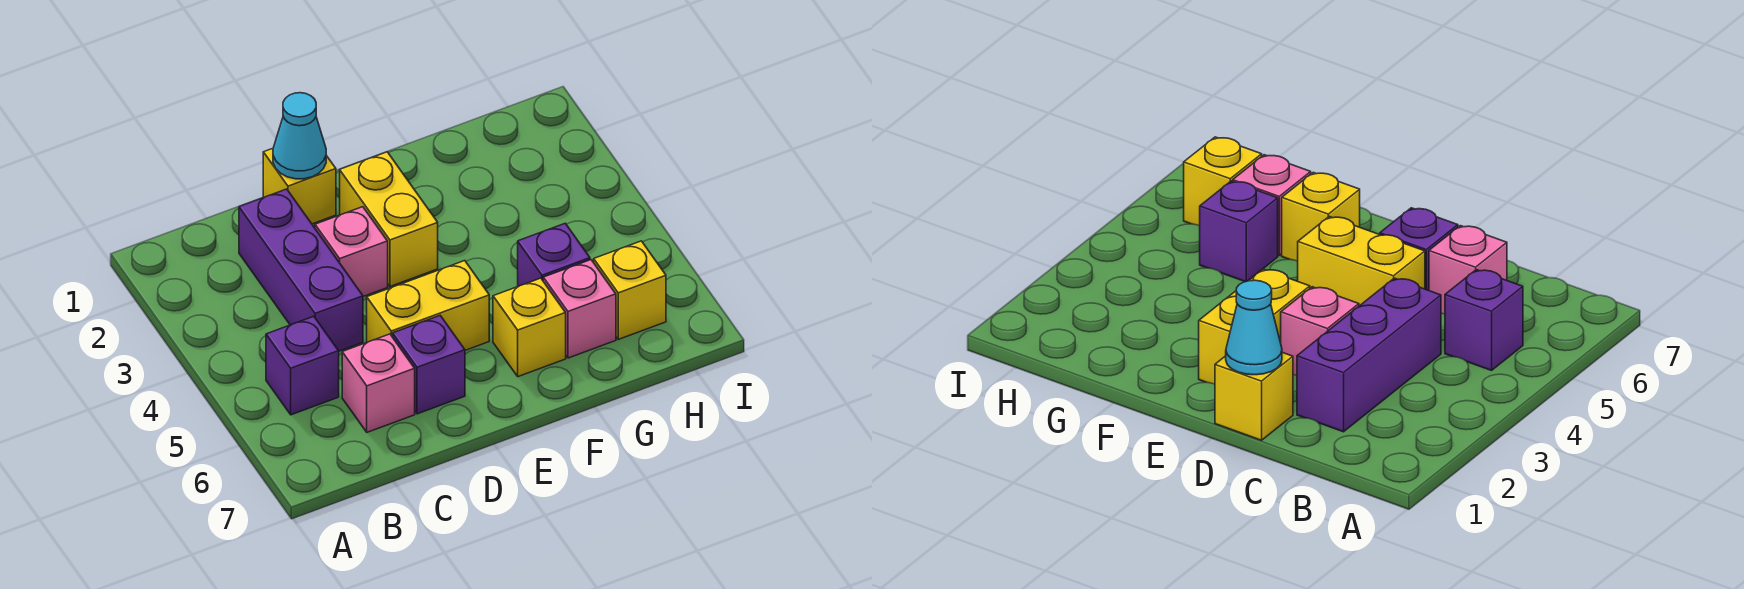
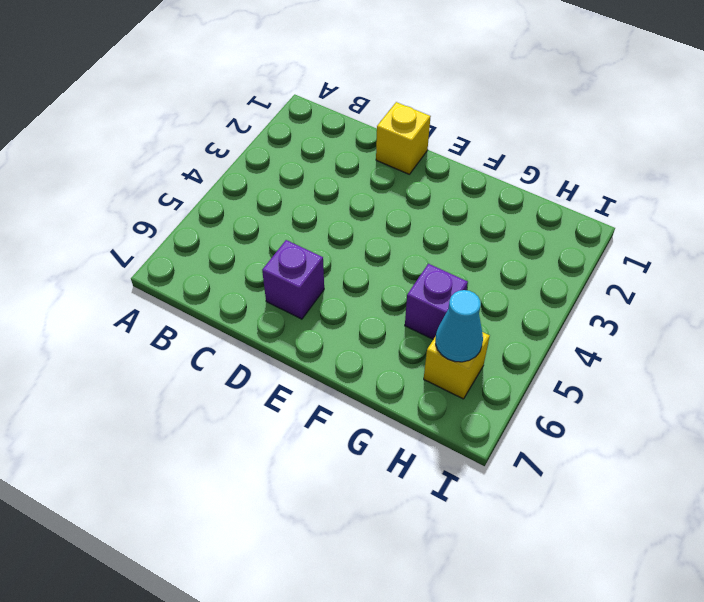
cyan 1x1 cone [436,290,483,362] -> cyan 1x1 cone moved to [273,93,326,179]
none -> purple 1x1 brick [266,316,339,415]
none -> purple 1x3 brick [239,189,363,351]
none -> pink 1x1 brick [342,334,415,432]

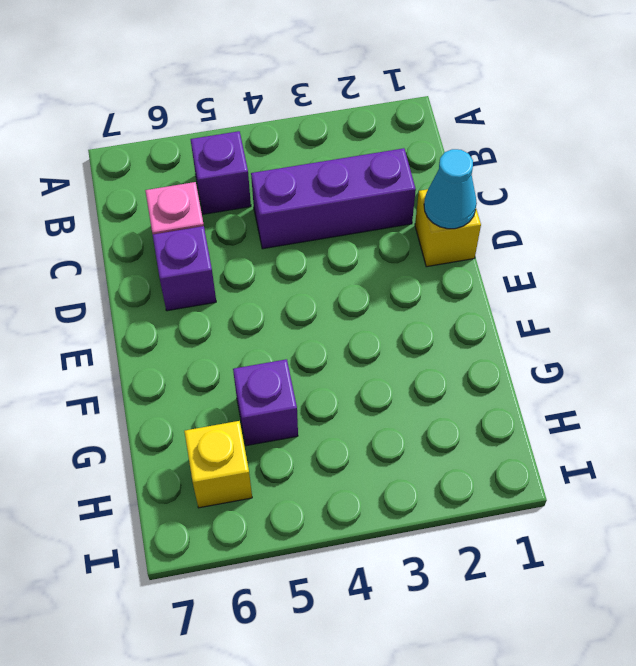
none -> pink 1x1 brick [315,207,388,297]
none -> yellow 1x2 brick [367,261,489,350]
none -> yellow 1x2 brick [340,152,438,287]

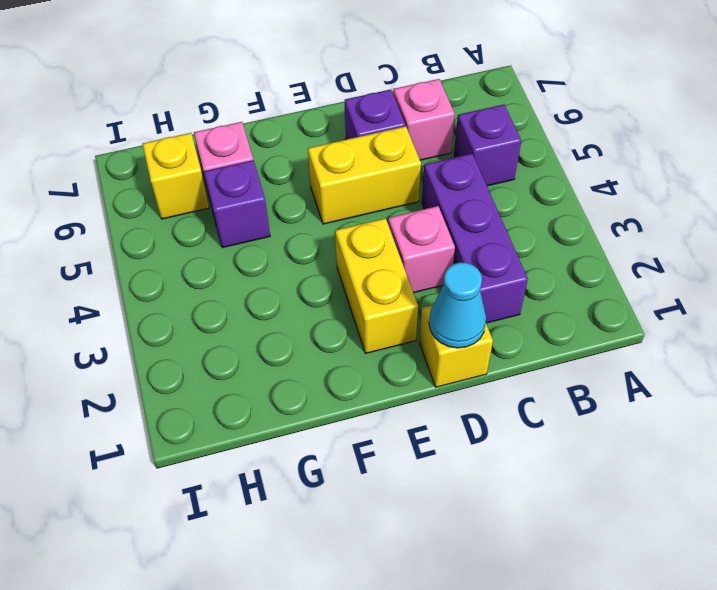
none -> yellow 1x1 brick [493,278,566,377]

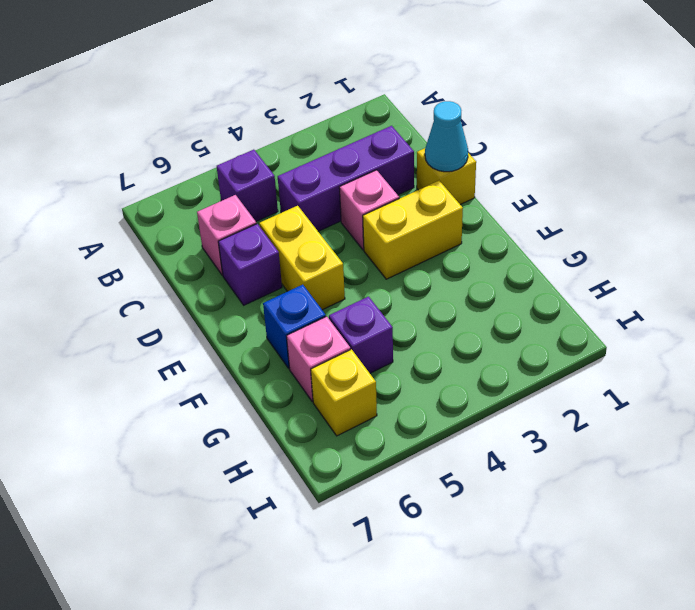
blue 1x1 brick [263,285,326,368] -> yellow 1x1 brick [493,278,566,377]

